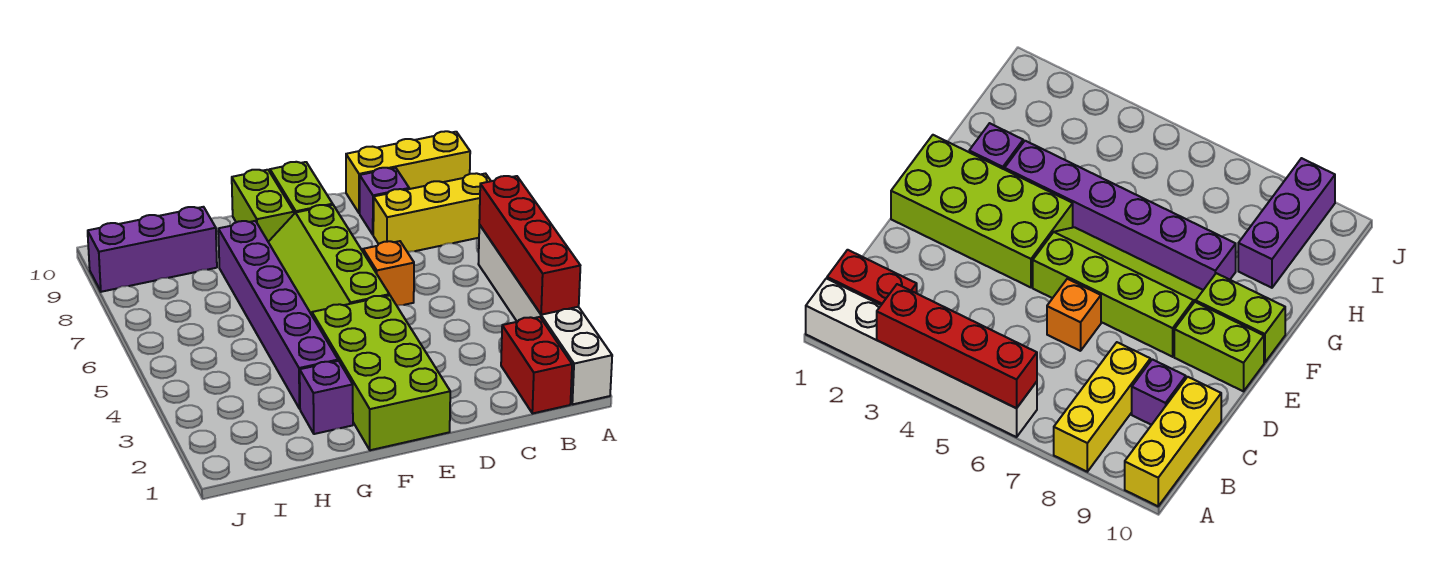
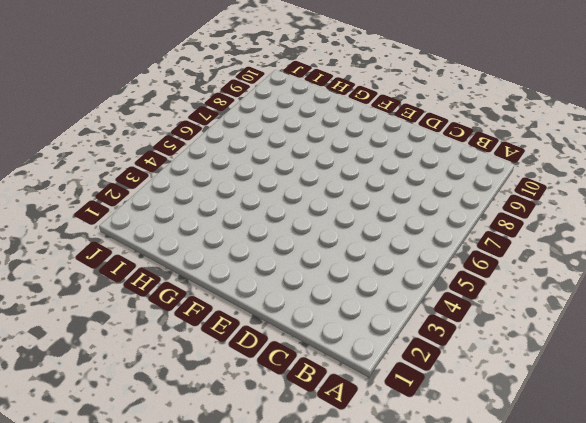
none -> white 1x6 brick [478,225,612,404]
none -> yellow 1x3 brick [373,173,491,252]
none -> yellow 1x3 brick [346,131,470,213]

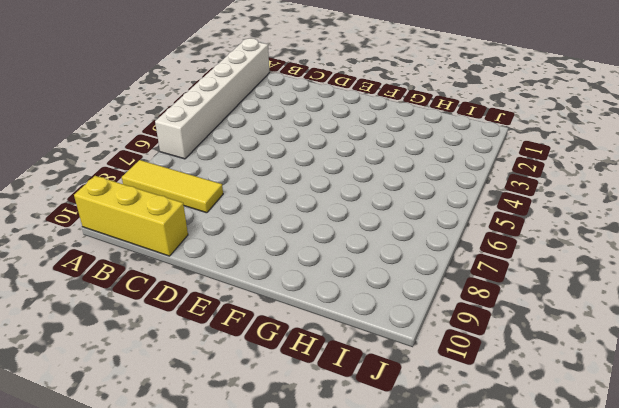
yellow 1x3 tile [122,160,223,213] -> yellow 1x3 brick [373,173,491,252]
none -> red 1x2 brick [501,317,572,414]
none -> purple 1x1 brick [360,168,409,234]
none -> orange 1x1 brick [363,241,414,306]

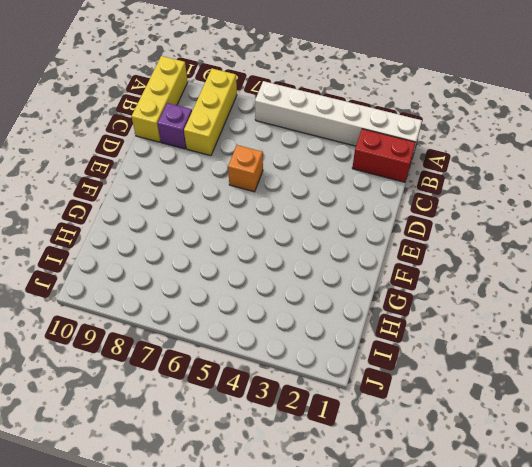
none -> lime 2x4 brick [312,295,450,450]
none -> lime 2x4 slope [269,205,389,315]
none -> lime 1x2 brick [270,162,333,214]

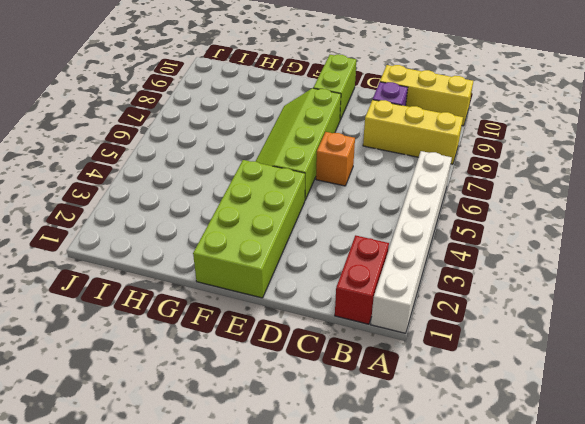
none -> lime 1x2 brick [232,170,294,242]
none -> purple 1x1 brick [300,361,353,434]
none -> purple 1x6 brick [218,221,338,409]

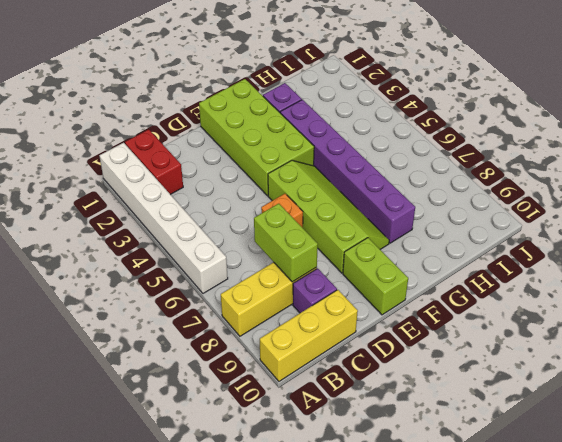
lime 1x2 brick [254,204,318,282] -> lime 1x2 brick moved to [232,170,294,242]
none -> purple 1x3 brick [88,207,217,292]
none -> red 1x4 brick [479,176,580,315]

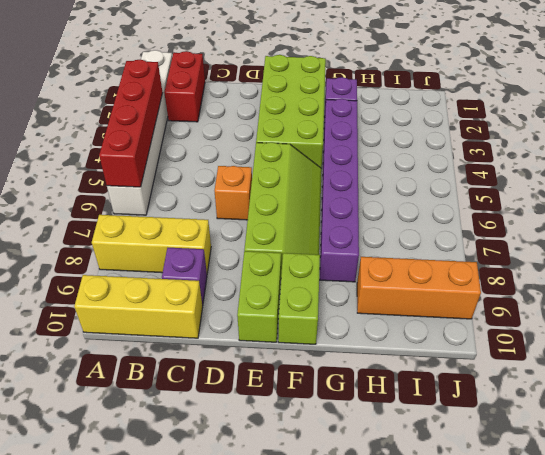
orange 1x3 brick [357,257,481,319] -> purple 1x3 brick [88,207,217,292]

